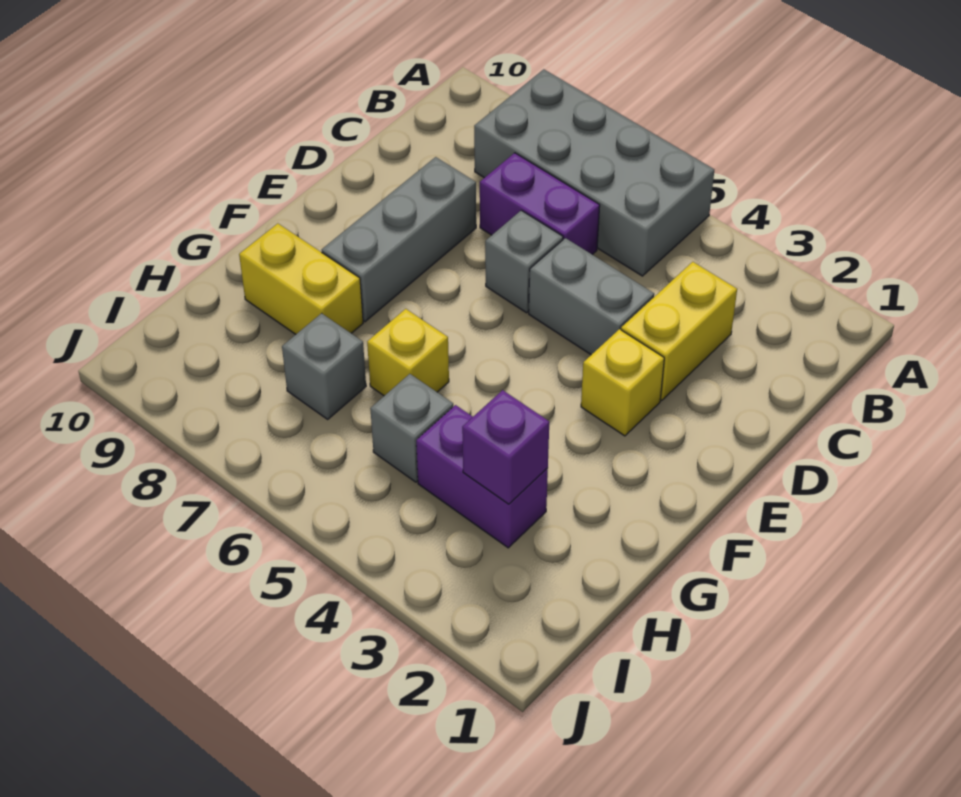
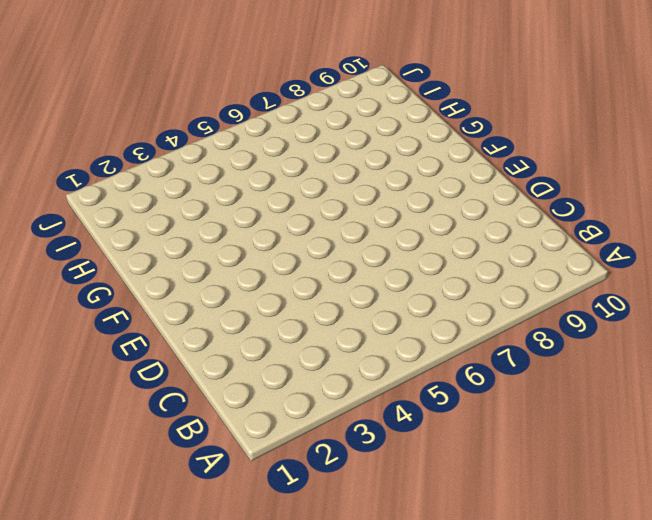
none -> grey 2x4 brick [474,69,714,276]
none -> yellow 1x2 brick [621,262,737,401]
none -> purple 1x2 brick [480,153,600,255]

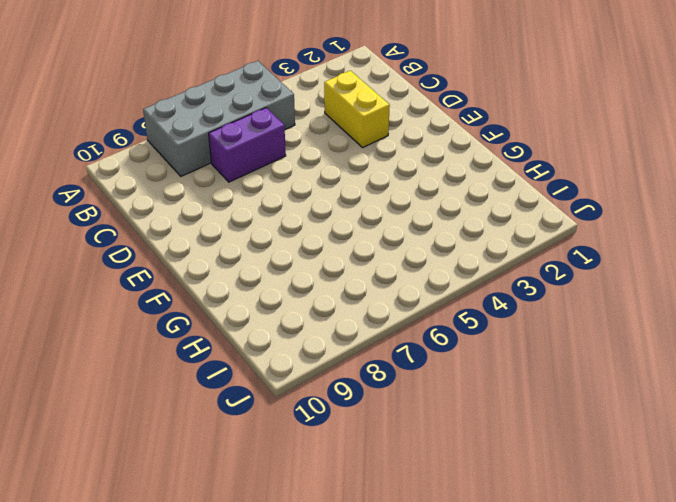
none -> grey 1x2 brick [529,238,654,355]
none -> grey 1x1 brick [485,210,563,313]
none -> grey 1x3 brick [322,157,476,322]

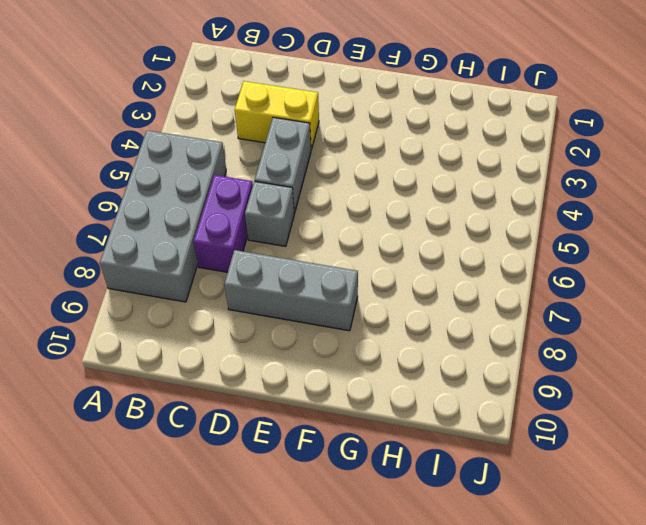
none -> yellow 1x1 brick [581,329,664,436]
none -> yellow 1x1 brick [367,309,449,396]
none -> yellow 1x2 brick [239,223,363,334]

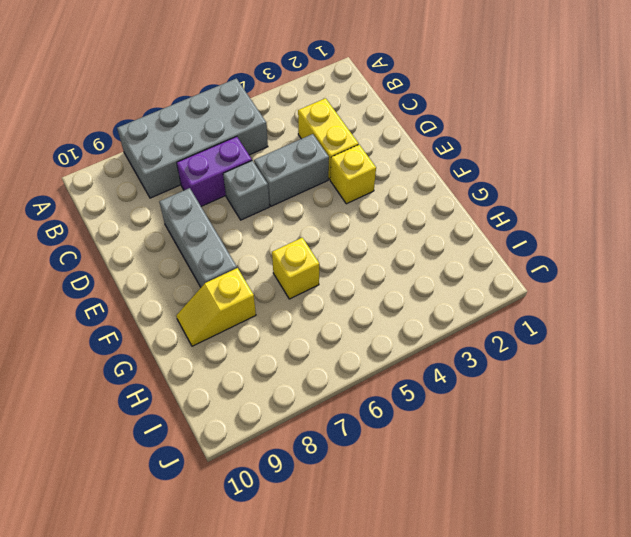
yellow 1x2 slope [176,268,256,346] -> yellow 1x2 brick [239,223,363,334]
none -> purple 1x2 brick [416,405,548,548]
none -> grey 1x1 brick [370,374,453,482]
none -> grey 1x1 brick [282,313,366,419]

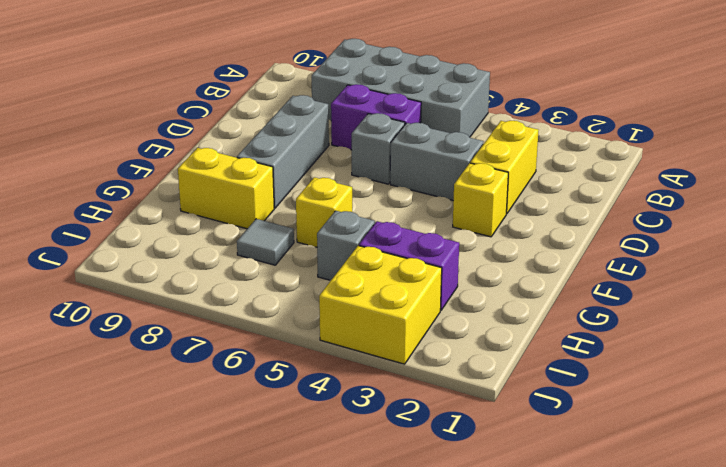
grey 1x1 tile [237,219,294,265] -> grey 1x1 brick [282,313,366,419]
yellow 2x2 brick [319,246,442,364] -> none
none -> purple 1x1 brick [462,390,549,504]

